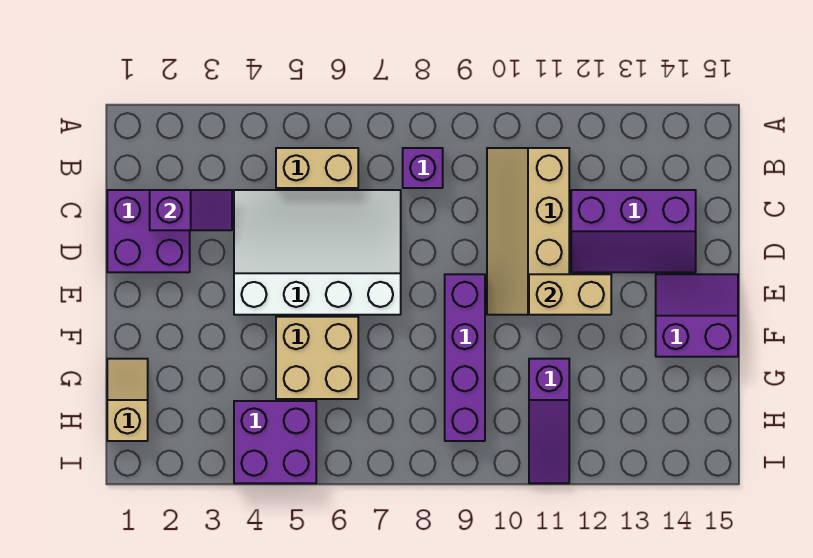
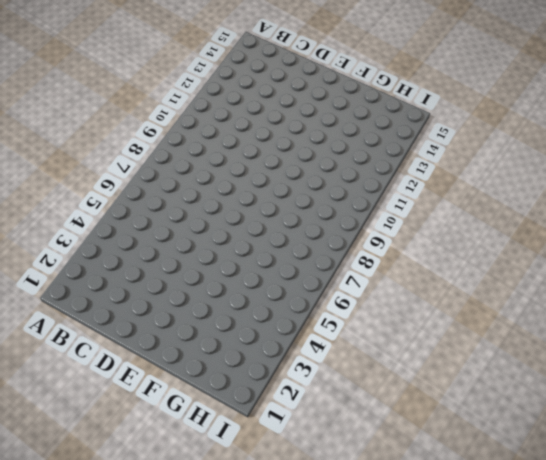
none -> tan 1x2 brick [276,148,358,188]
none -> purple 1x1 brick [403,148,443,188]
none -> tan 2x4 slope [487,148,569,315]

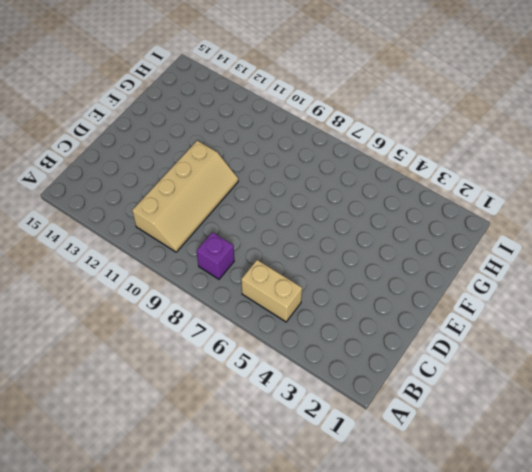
none -> purple 2x2 brick [107,190,190,272]
none -> white 3x4 slope [234,190,401,315]
none -> purple 2x3 slope [571,190,696,272]

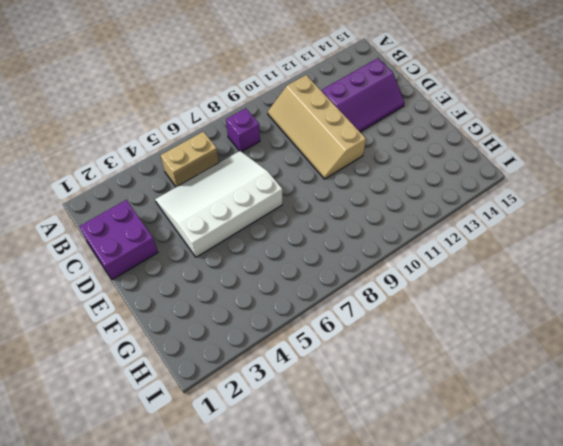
none -> purple 1x4 brick [445,274,485,441]
none -> purple 2x2 slope [656,274,738,357]
none -> tan 2x2 brick [276,317,358,399]

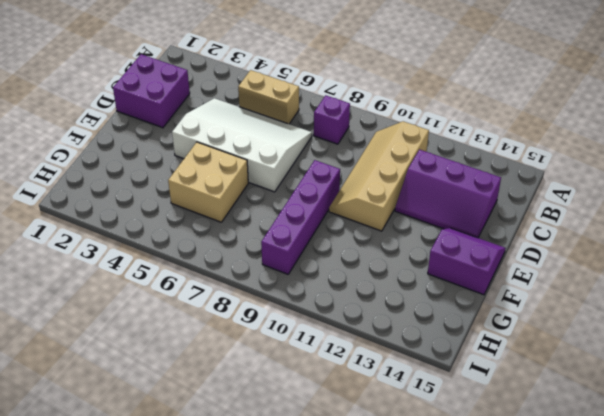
none -> tan 1x2 slope [107,359,148,441]
none -> purple 1x3 slope [529,359,569,483]
none -> purple 2x2 brick [234,401,316,483]

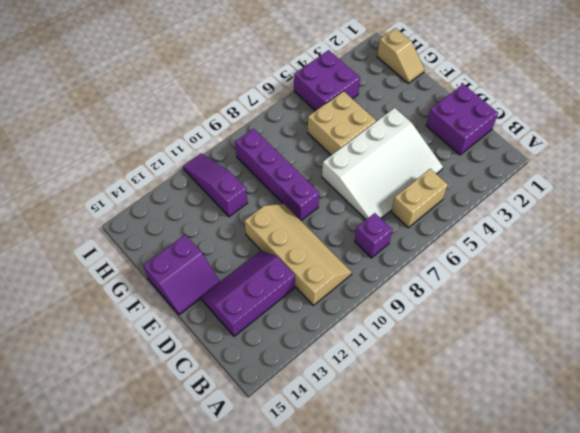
none -> purple 1x2 slope [150,190,232,230]
none -> tan 1x2 brick [529,274,611,315]

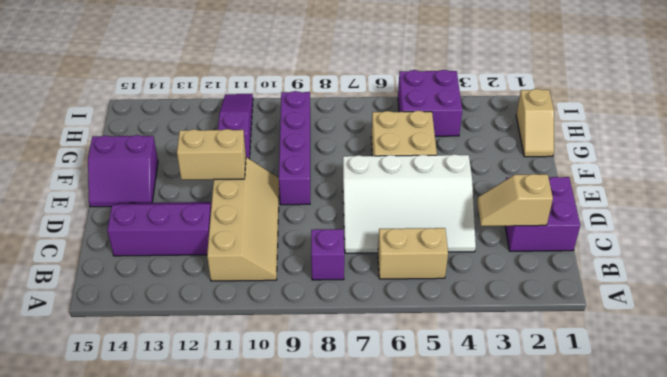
tan 1x2 slope [477,174,553,226] -> purple 1x2 slope [150,190,232,230]

